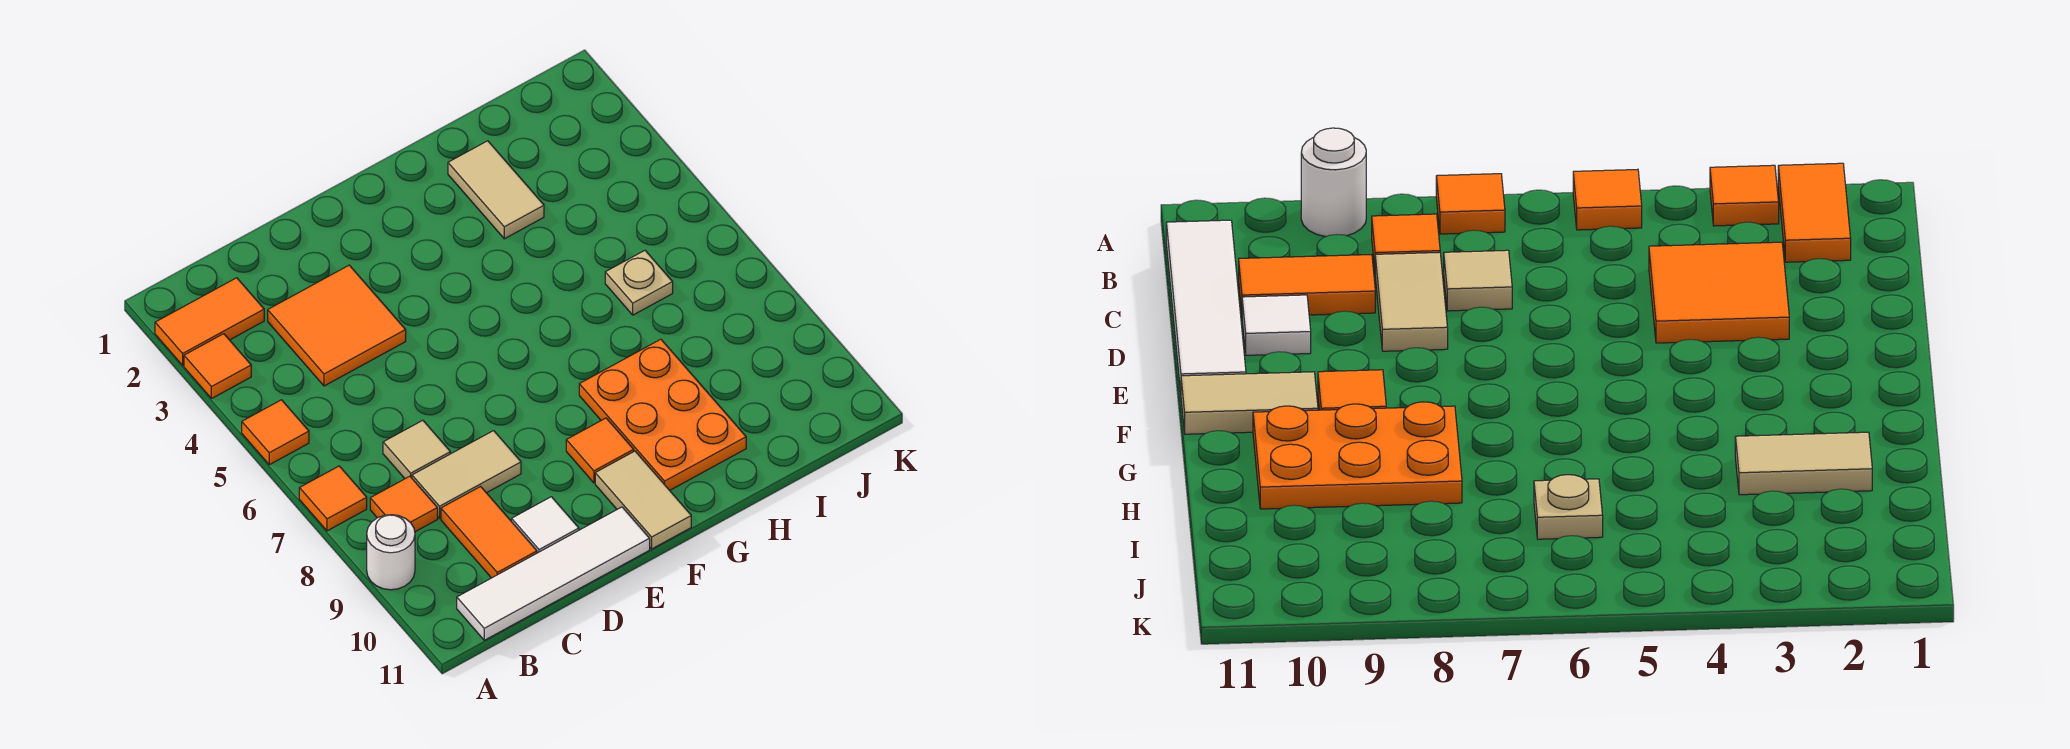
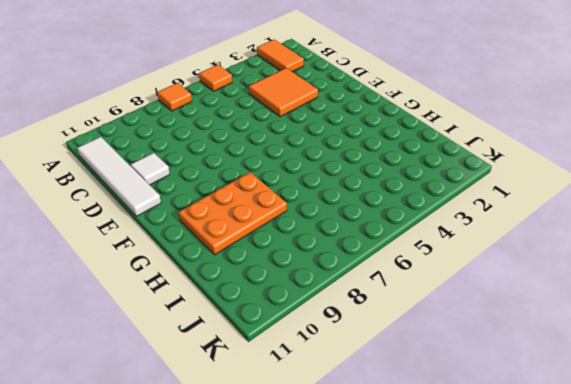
none -> orange 1x1 tile [184,334,251,399]
none -> white 1x1 round brick [367,515,415,590]
none -> orange 1x1 tile [370,476,438,532]

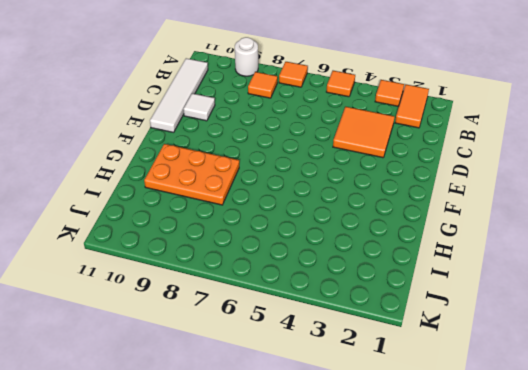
none -> tan 1x1 tile [383,420,450,479]
none -> tan 1x2 tile [412,431,521,518]
none -> orange 1x2 tile [441,486,537,578]

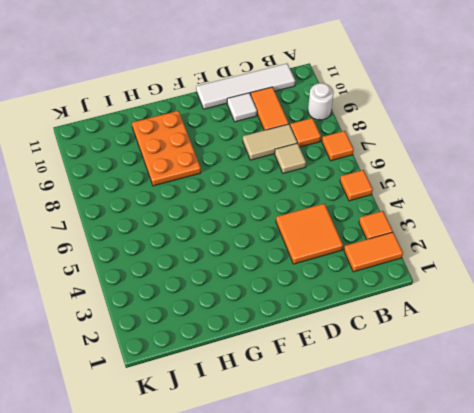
none -> orange 1x1 tile [566,418,634,483]
none -> tan 1x2 tile [595,451,691,549]
none -> tan 1x2 tile [448,141,544,239]

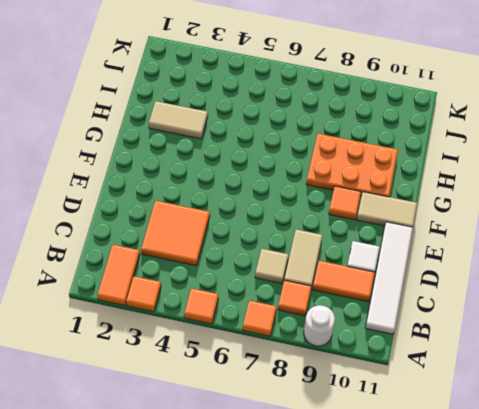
none -> tan 1x1 plate [605,250,673,315]

